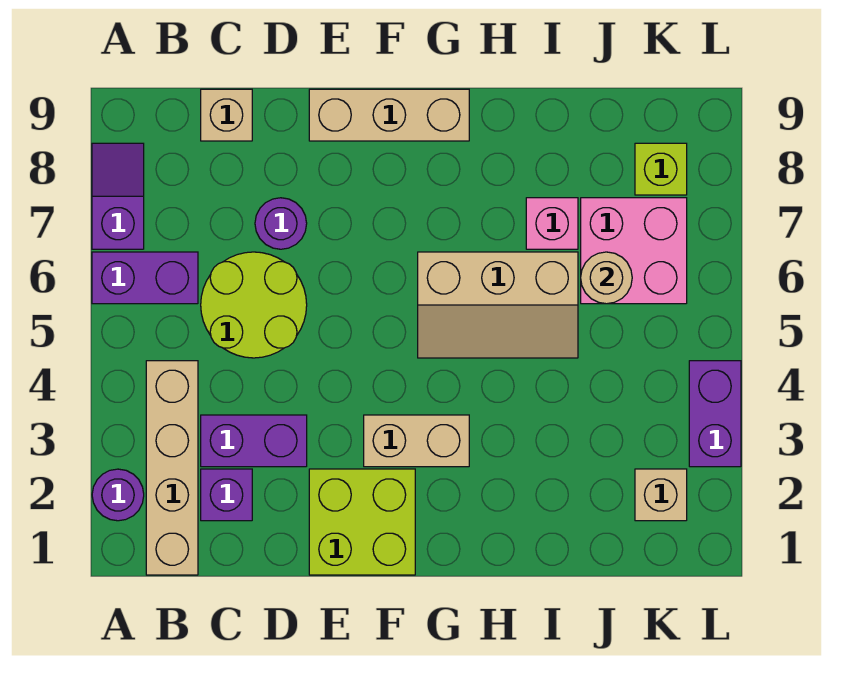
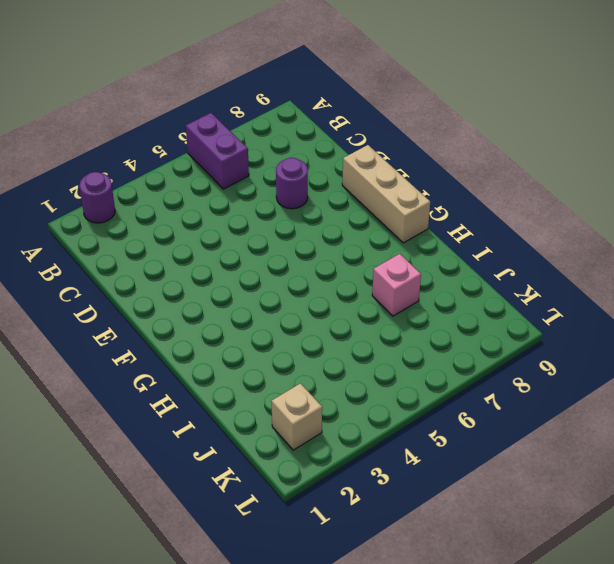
none -> purple 1x2 slope [92,143,144,249]
none -> tan 1x4 brick [146,361,198,575]
none -> purple 1x1 brick [201,469,252,521]

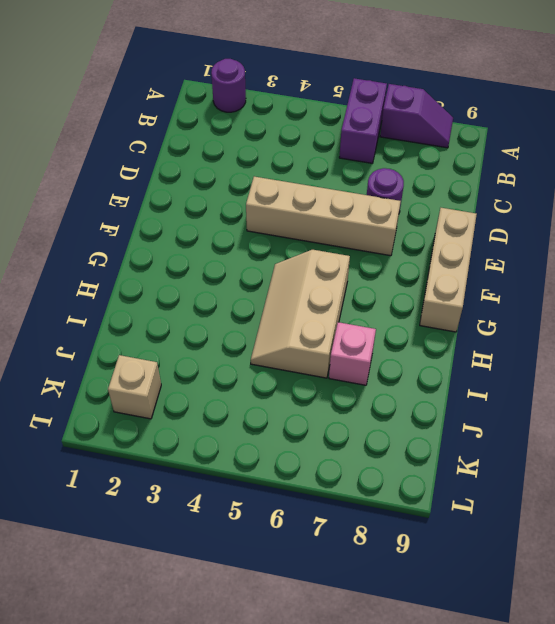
tan 1x4 brick [246,177,401,256] -> tan 1x4 brick moved to [146,361,198,575]
none -> purple 1x1 brick [201,469,252,521]
none -> purple 1x2 brick [201,415,307,467]
none -> lime 2x2 round brick [201,252,307,358]

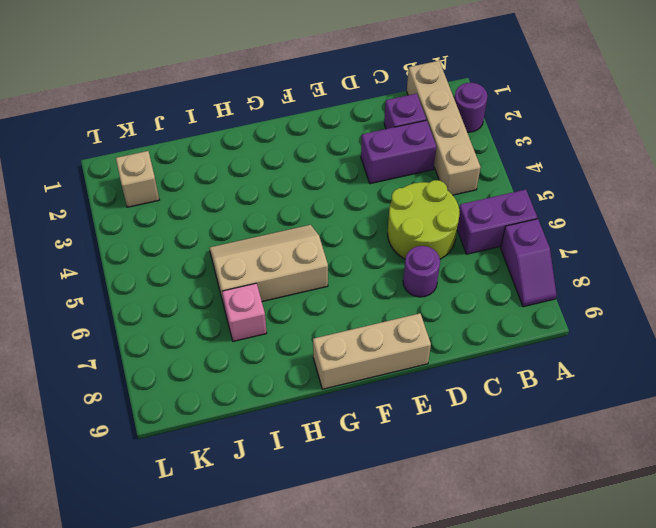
none -> tan 1x1 brick [201,89,252,141]
none -> lime 2x2 brick [309,469,415,575]
none -> tan 1x2 brick [364,415,469,467]

